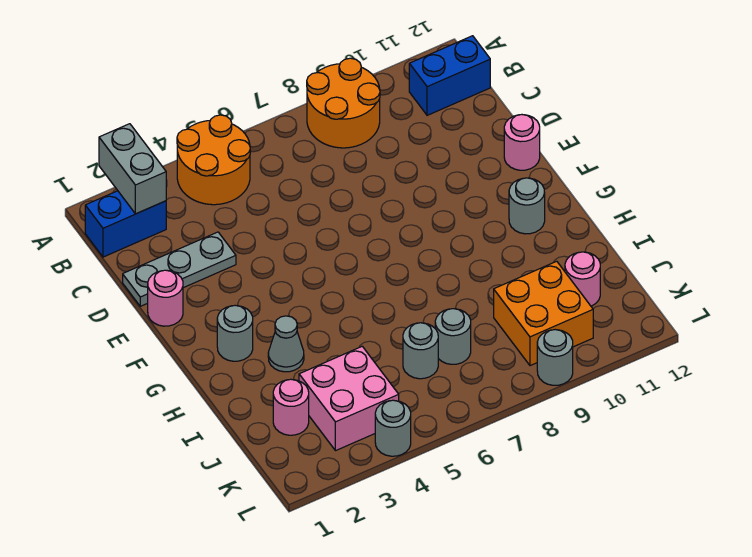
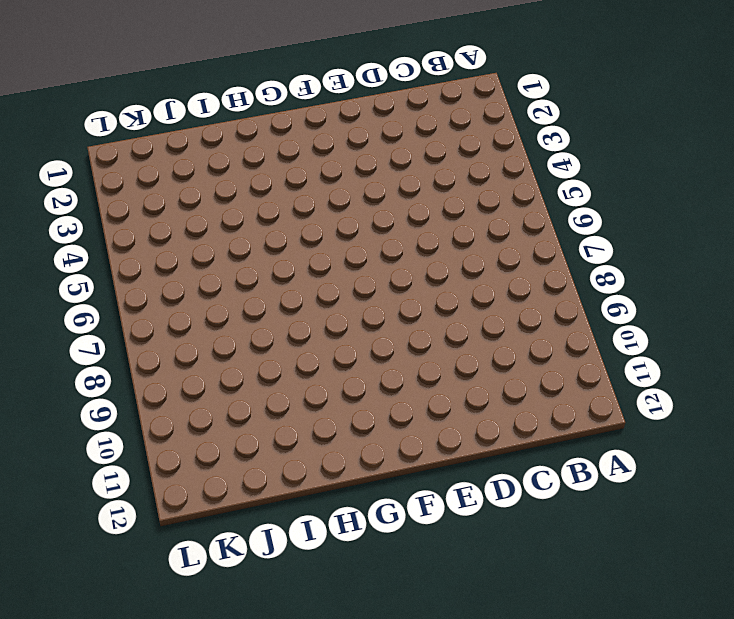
none -> orange 2x2 round brick [177,115,250,205]
none -> orange 2x2 round brick [307,58,380,148]
none -> blue 1x2 brick [85,191,166,257]

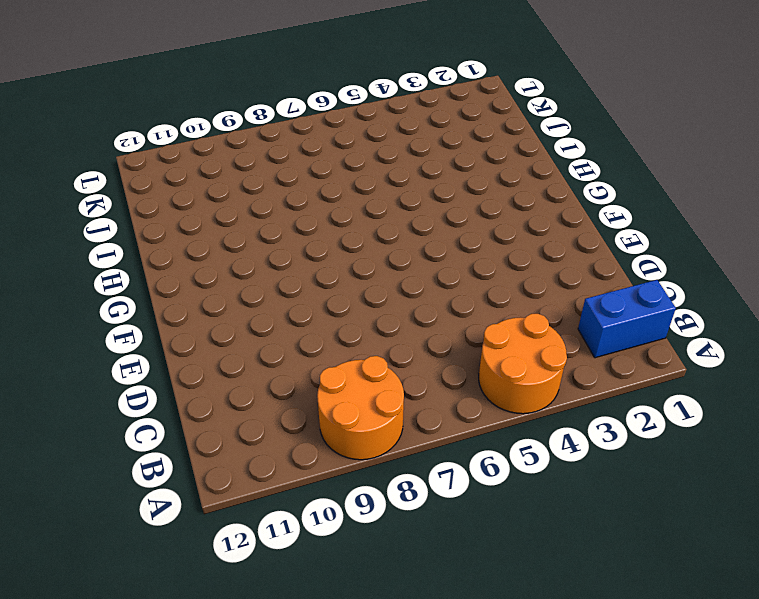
none -> blue 1x2 brick [409,36,490,115]
none -> grey 1x3 plate [123,232,236,306]
none -> pink 1x1 round brick [148,270,183,326]

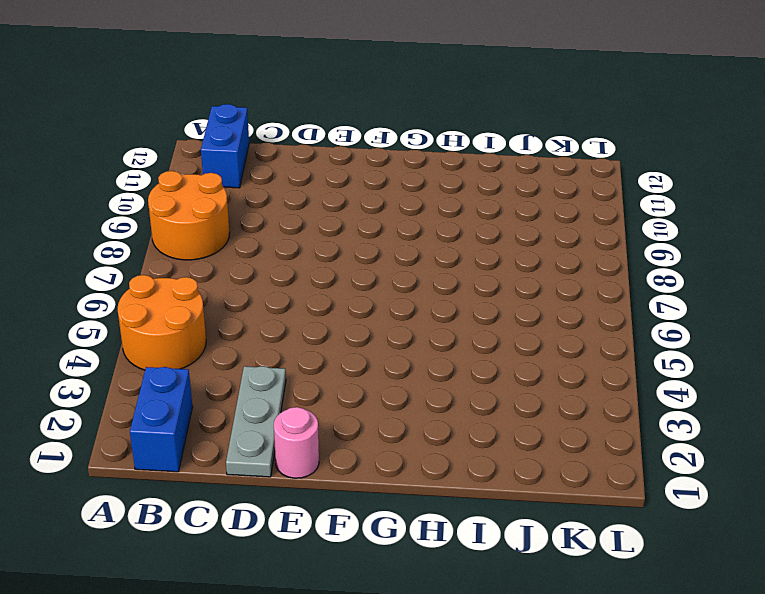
none -> pink 1x1 round brick [504,115,540,170]
none -> grey 1x1 round brick [217,305,253,361]
none -> grey 1x1 round brick [509,178,545,234]

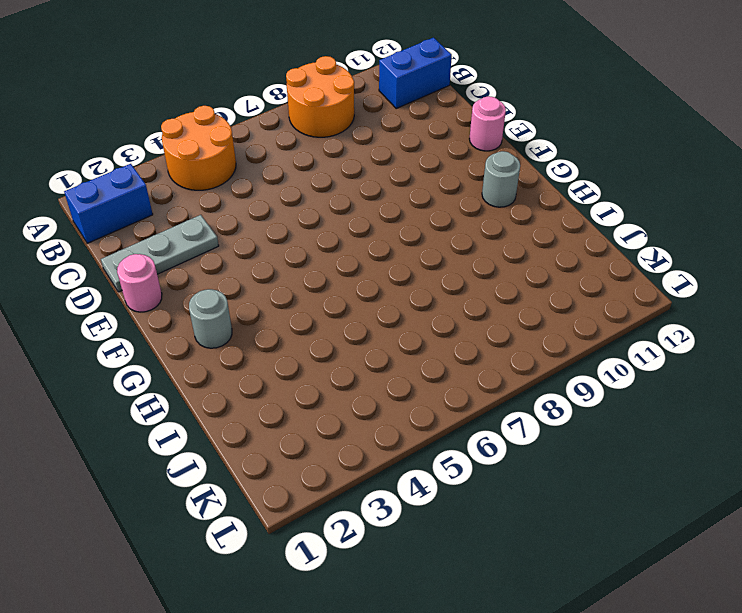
none -> grey 1x1 cone [268,316,304,372]
none -> pink 1x1 round brick [273,379,309,435]
none -> pink 2x2 brick [299,346,399,451]

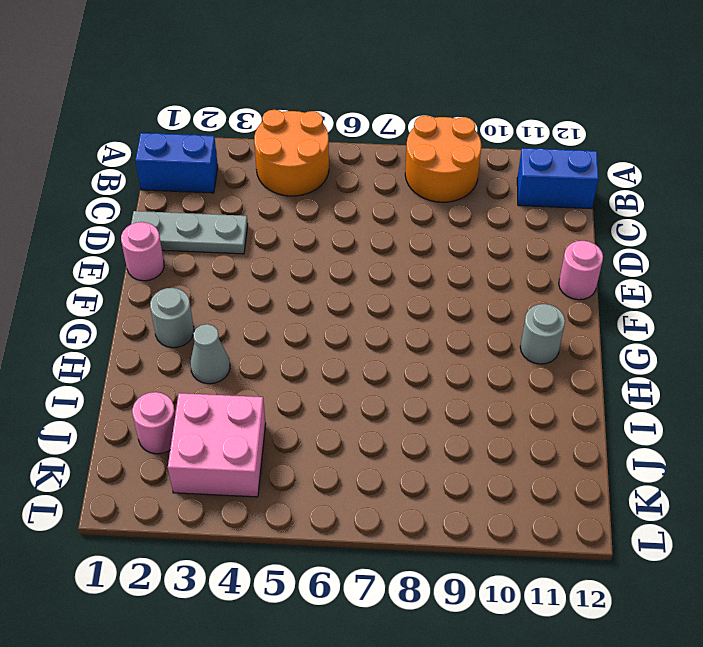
none -> grey 1x1 round brick [403,323,438,379]
none -> grey 1x1 round brick [435,309,471,364]
none -> orange 2x2 brick [494,261,593,366]

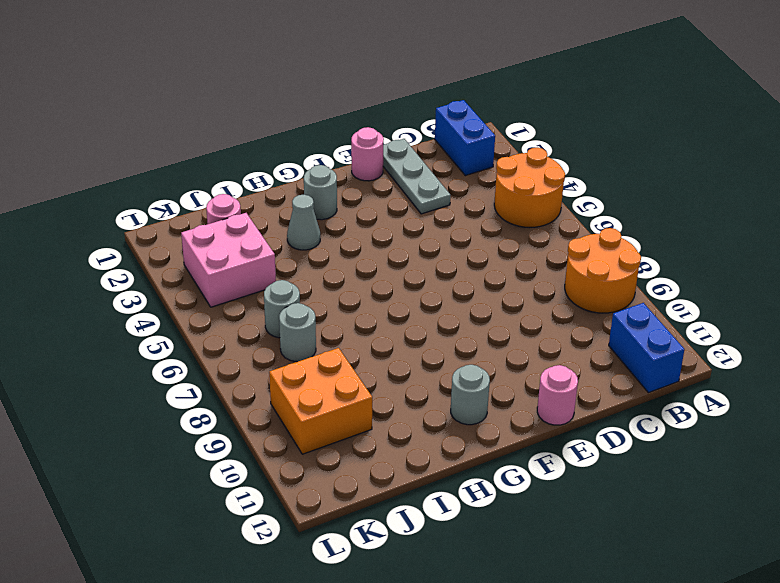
none -> pink 1x1 round brick [565,252,600,306]
none -> grey 1x1 round brick [375,400,411,456]
none -> grey 1x1 round brick [537,330,573,385]

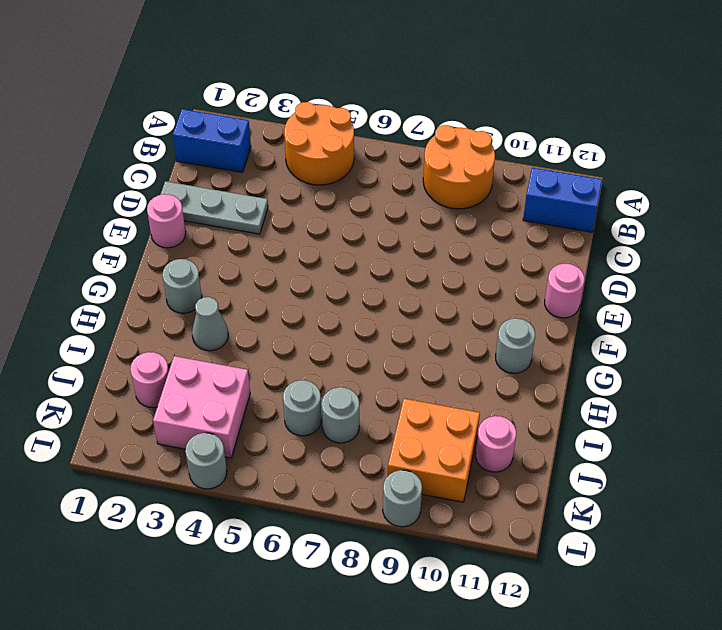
none -> grey 1x2 brick [99,124,166,214]

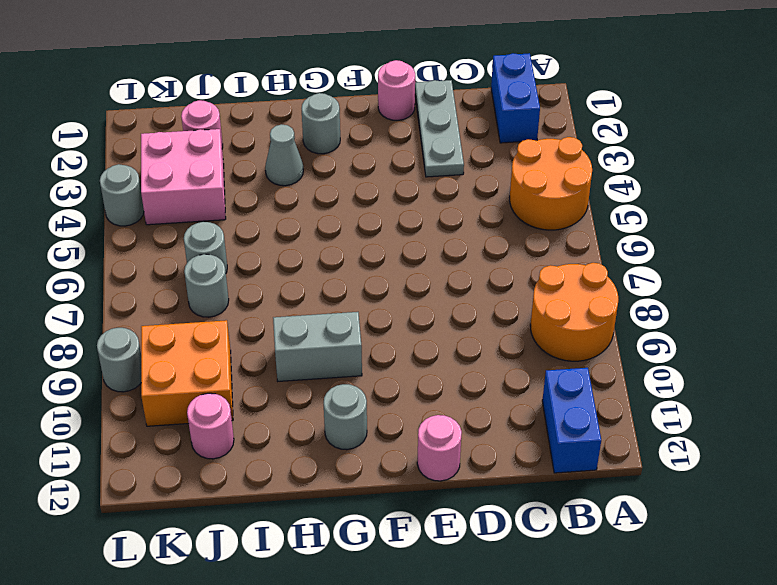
grey 1x2 brick [273,312,362,381] -> grey 1x2 brick moved to [99,124,166,214]

